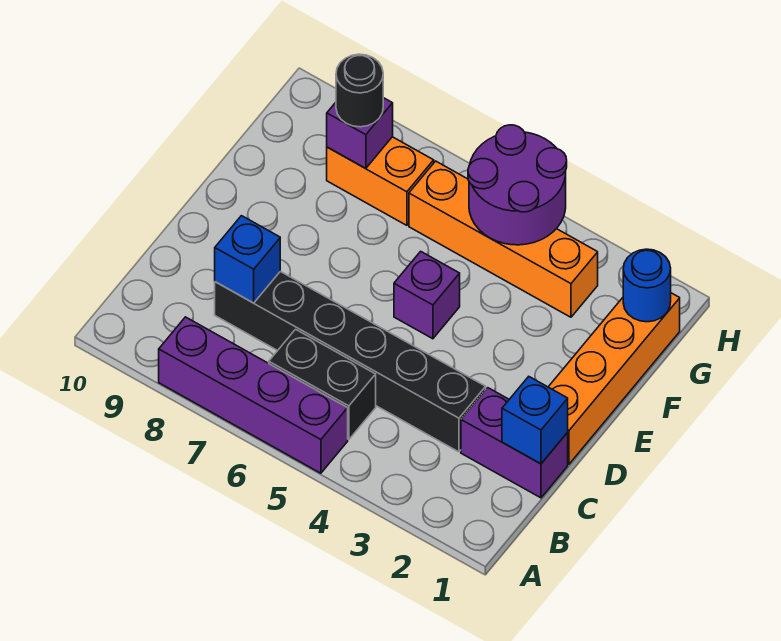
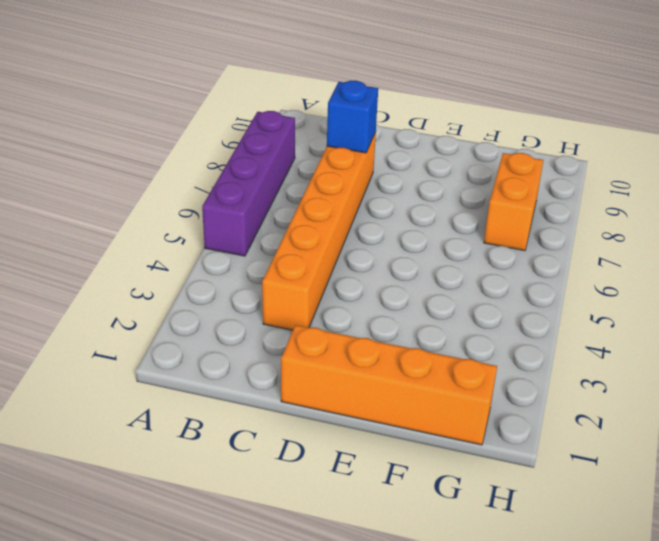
orange 1x6 brick [262,132,376,330] -> black 1x6 brick [215,271,486,452]
none -> black 1x2 brick [269,329,376,440]
none -> purple 1x2 brick [461,388,568,498]
none -> purple 1x1 brick [394,251,460,339]

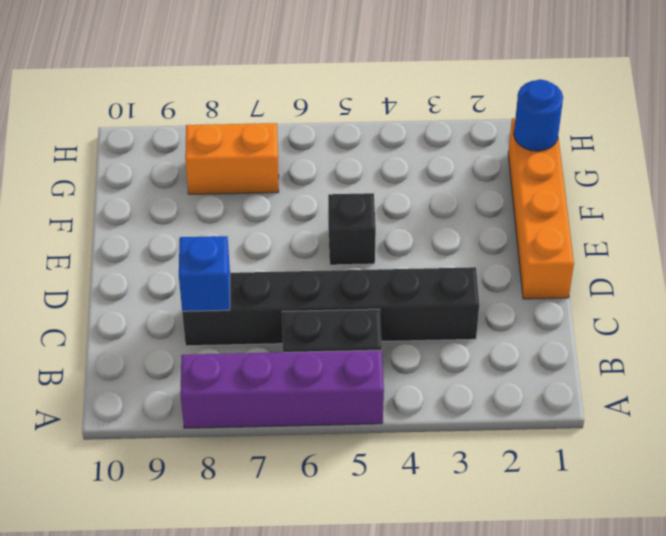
black 1x1 brick [328,193,376,265] -> purple 1x1 brick [394,251,460,339]
none -> purple 1x2 brick [461,388,568,498]
none -> orange 1x4 brick [409,161,598,317]
none -> blue 1x1 brick [502,377,568,464]

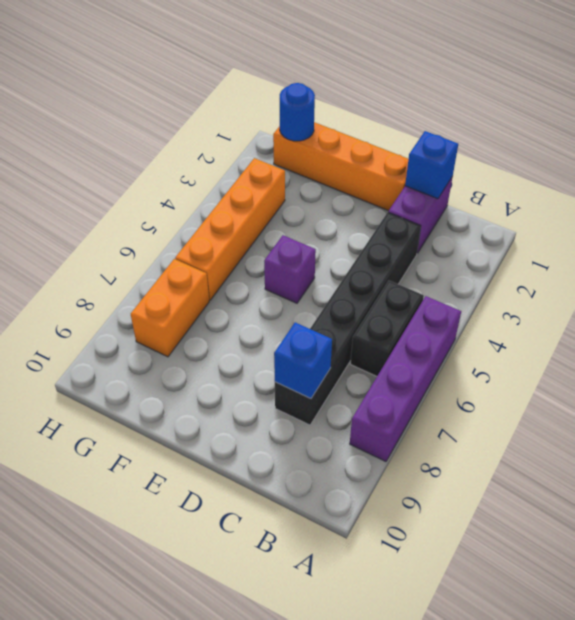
none -> purple 2x2 round brick [468,125,567,245]
none -> purple 1x1 brick [327,98,393,169]
none -> black 1x1 round brick [336,54,383,127]

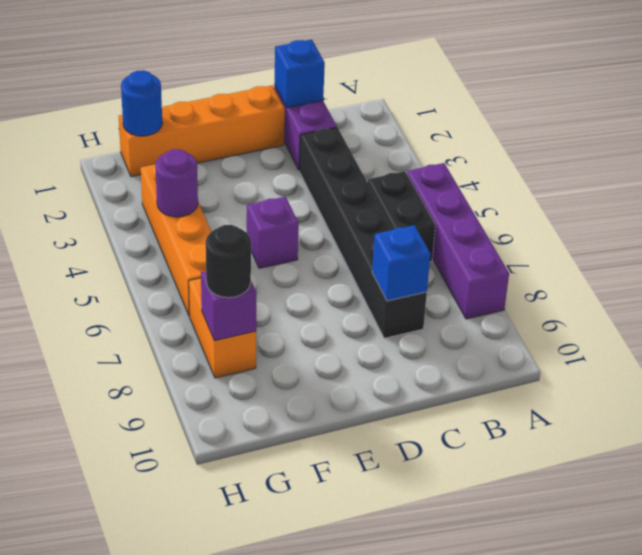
purple 1x1 round brick [155,149,198,217] -> purple 2x2 round brick [468,125,567,245]

